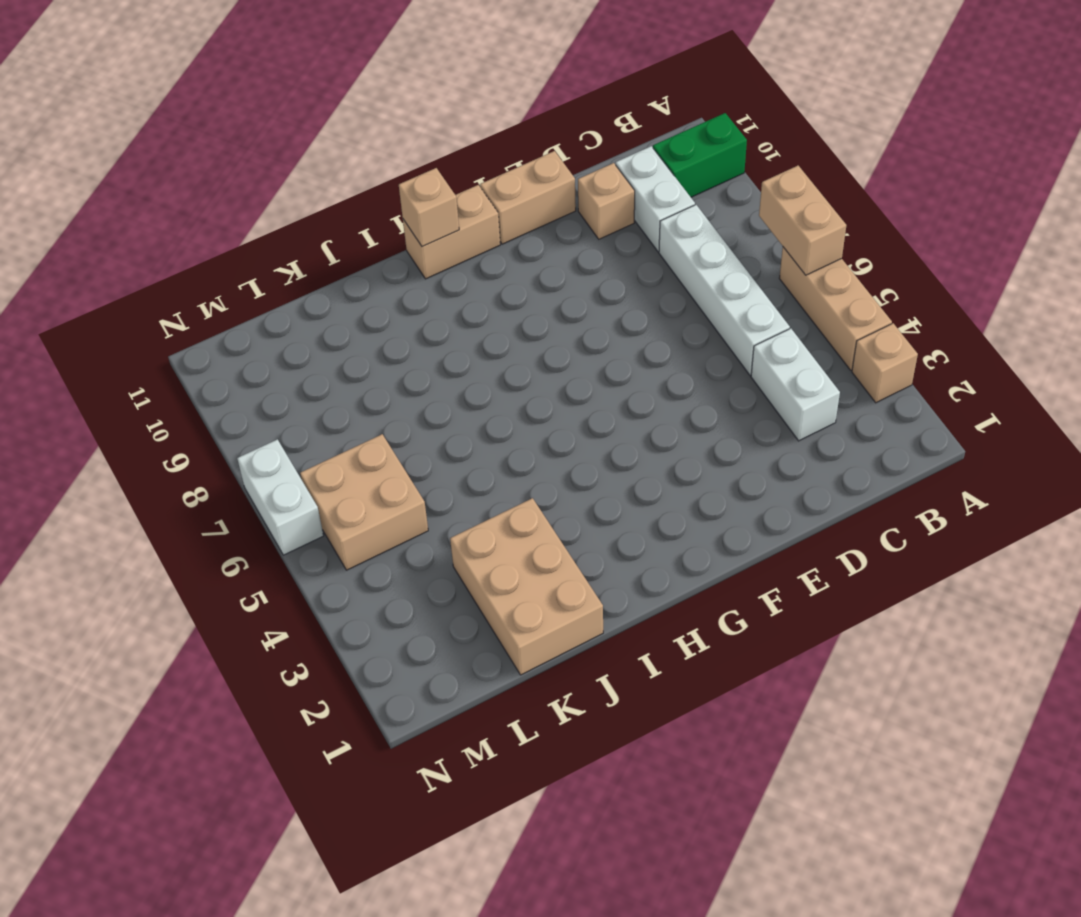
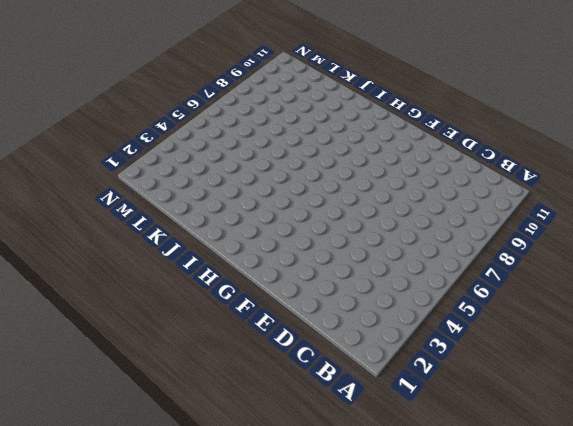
none -> tan 1x1 brick [852,323,918,403]
none -> tan 1x3 brick [779,247,892,370]
none -> green 1x2 brick [653,113,747,197]

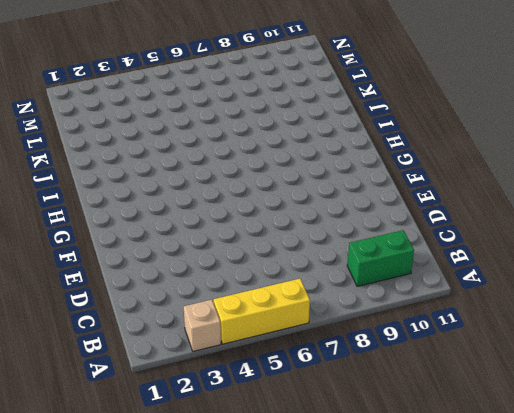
yellow 1x3 brick [214,279,310,344] -> tan 1x3 brick [779,247,892,370]
green 1x2 brick [347,230,414,286] -> green 1x2 brick turned to [653,113,747,197]
none -> white 1x2 brick [751,328,840,441]
none -> white 1x4 brick [659,205,790,375]
none -> white 1x2 brick [616,146,695,252]

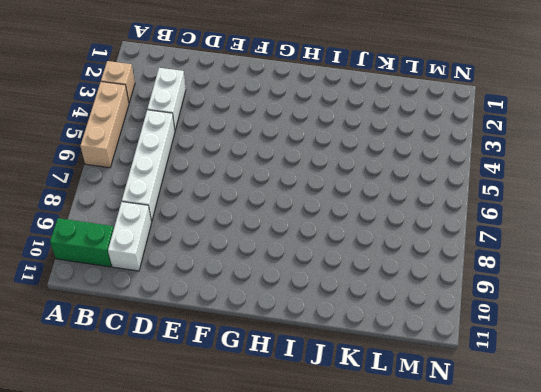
none -> tan 1x1 brick [578,163,635,239]
none -> tan 1x2 brick [480,151,576,244]
none -> tan 1x2 brick [403,185,500,279]

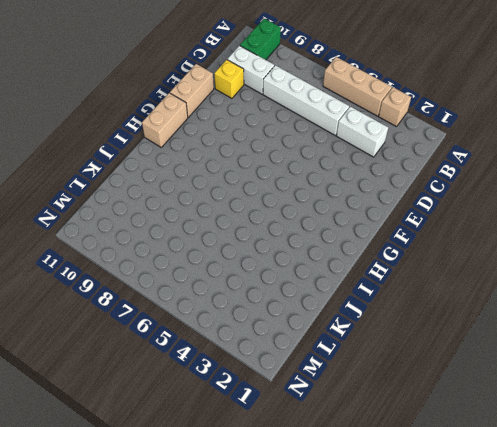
yellow 1x1 brick [214,60,244,98] -> tan 1x1 brick [578,163,635,239]
none -> tan 2x3 brick [450,498,603,675]
none -> tan 2x2 brick [300,434,428,570]
none -> white 1x2 brick [237,439,324,555]

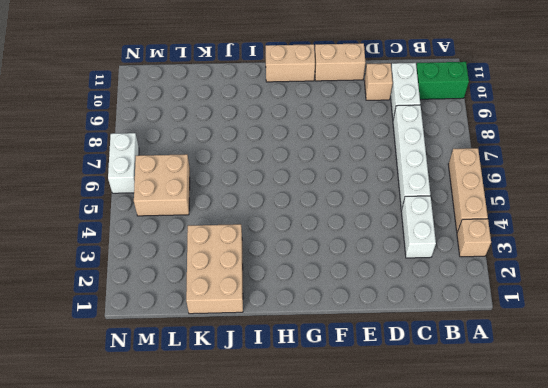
none -> tan 1x2 brick [759,166,846,275]
none -> tan 1x1 brick [399,168,459,247]

